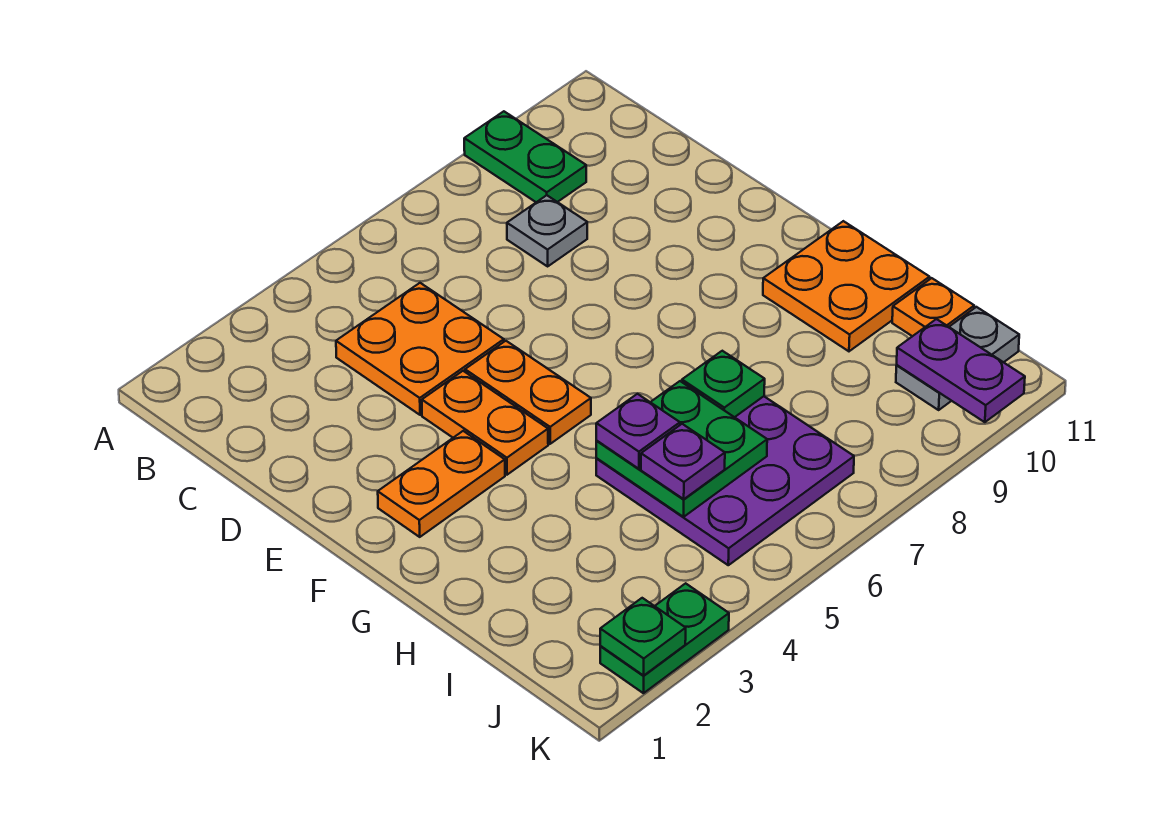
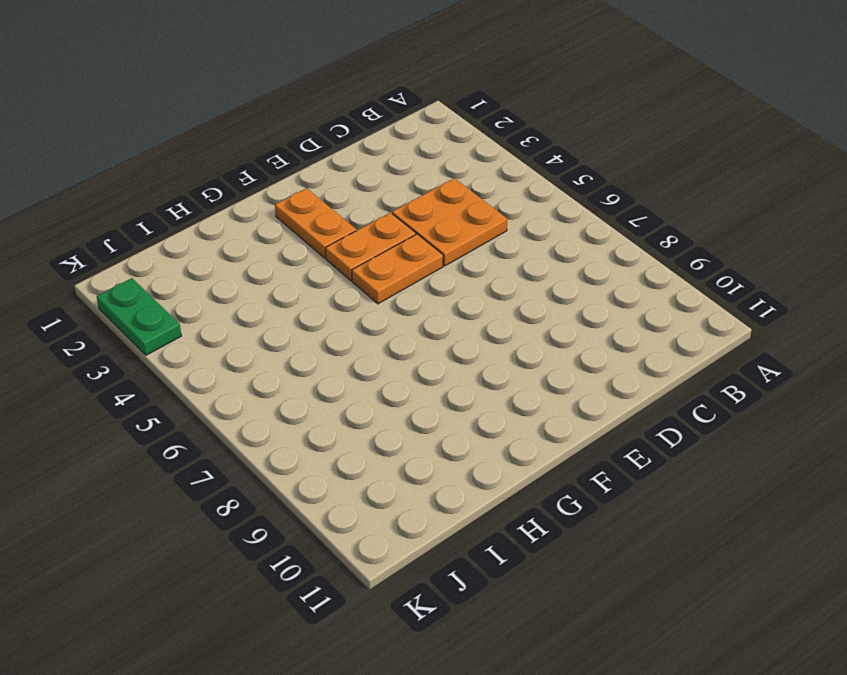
none -> green 1x2 plate [464,111,586,202]
none -> grey 1x1 plate [507,195,587,266]
none -> orange 2x2 plate [763,221,930,351]

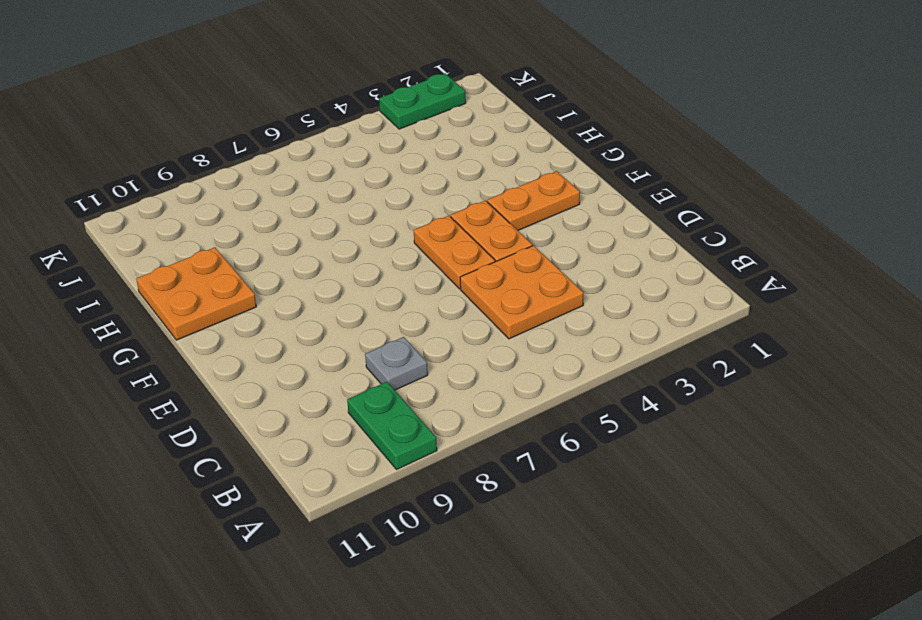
none -> purple 3x3 plate [596,396,854,565]
none -> orange 1x1 plate [892,278,974,336]
none -> grey 1x2 plate [896,307,1019,410]

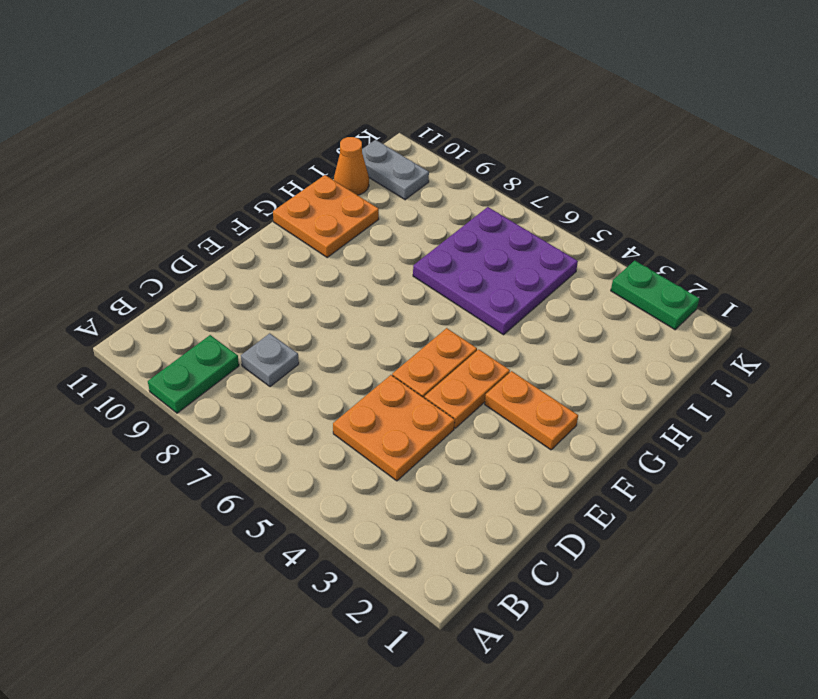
orange 1x1 cone [334,137,369,195] -> orange 1x1 plate [892,278,974,336]
none -> green 2x2 plate [596,381,767,517]
none -> green 1x1 plate [682,351,765,417]
none -> purple 1x2 plate [897,319,1025,422]

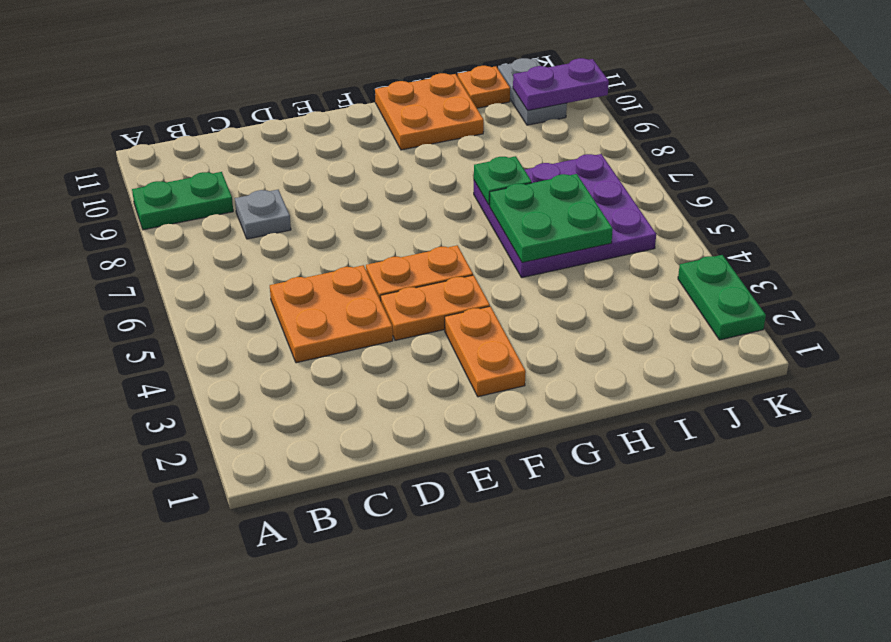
none -> green 1x1 plate [600,598,686,676]
none -> purple 1x1 plate [596,394,680,469]
none -> purple 1x1 plate [641,424,725,499]

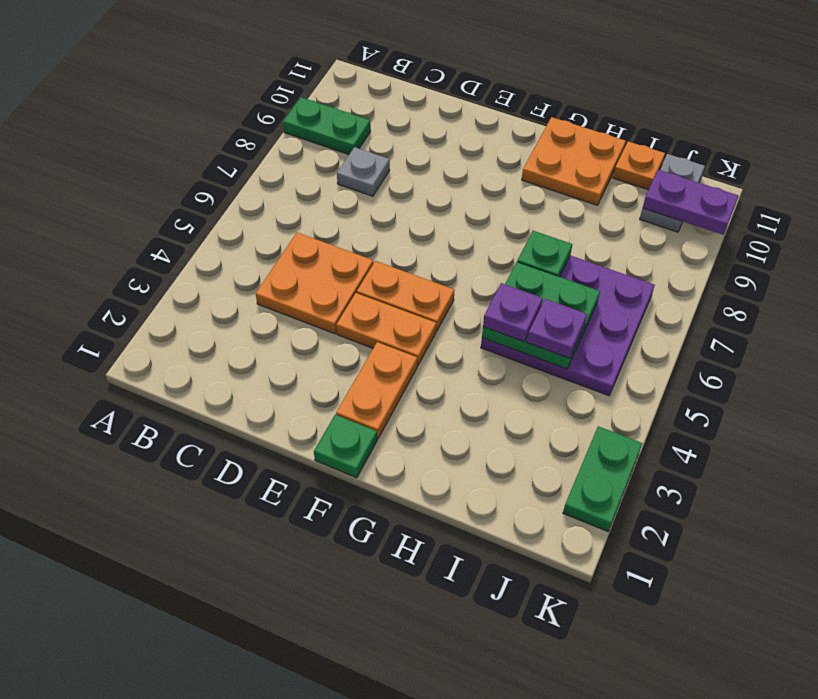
green 1x1 plate [314,415,377,478] -> green 1x1 plate moved to [600,598,686,676]

